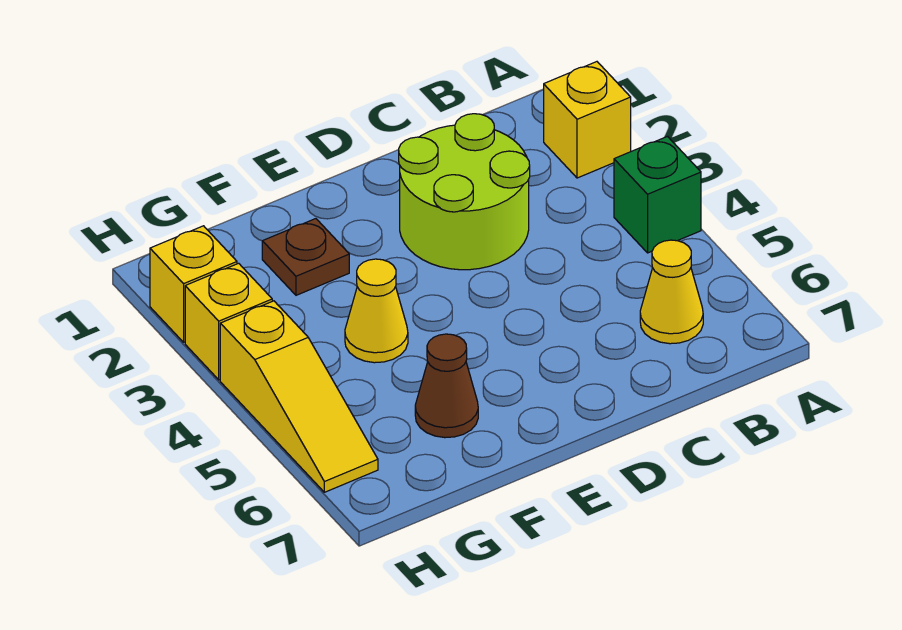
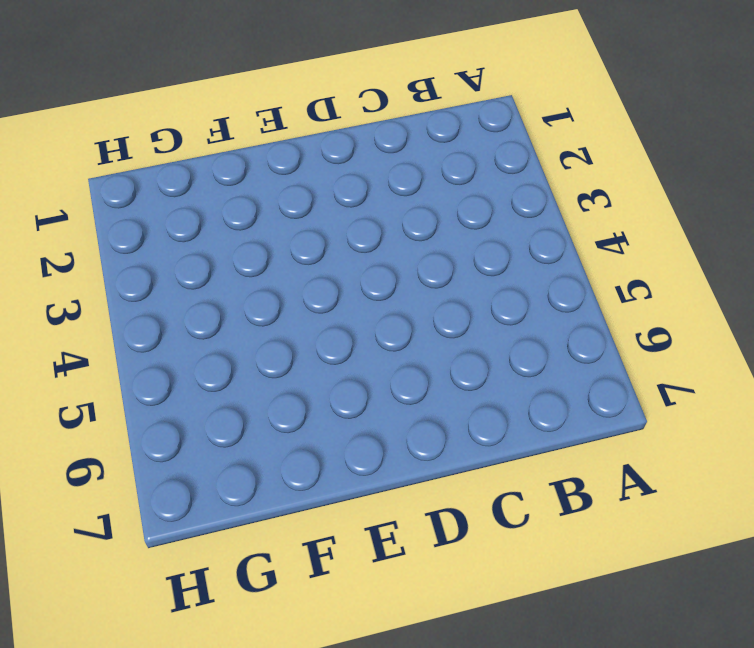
none -> yellow 1x1 brick [544,62,631,178]
none -> green 1x1 brick [614,137,701,253]

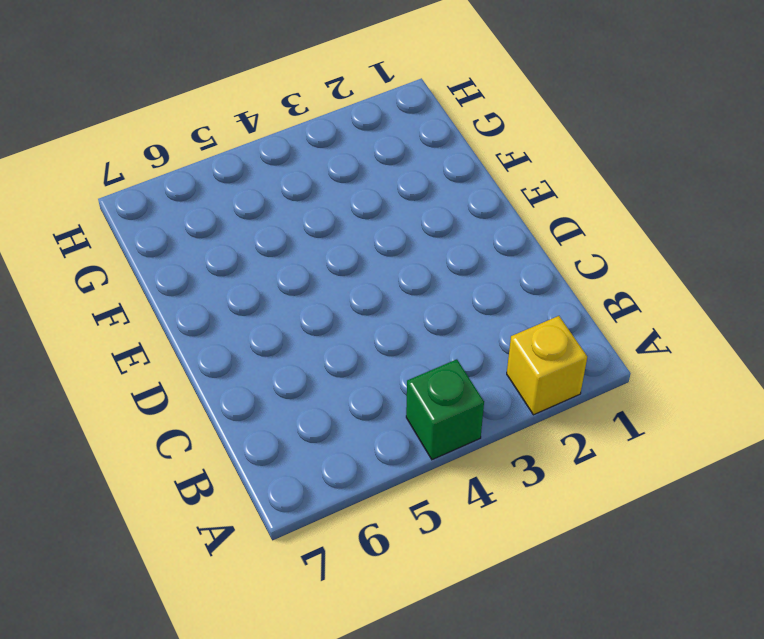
none -> yellow 1x1 cone [640,240,703,344]
none -> lime 2x2 round brick [399,114,530,270]

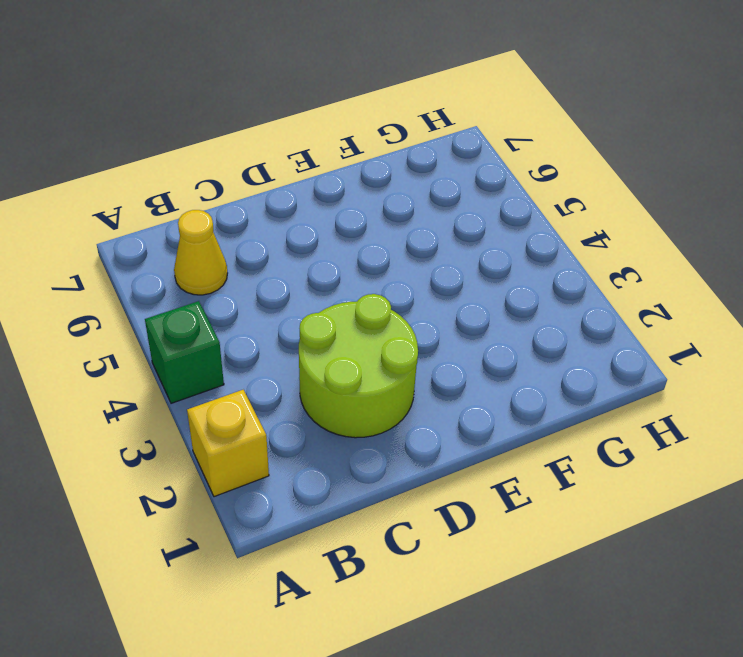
none -> brown 1x1 plate [262,219,349,295]
none -> yellow 1x1 cone [345,259,408,363]

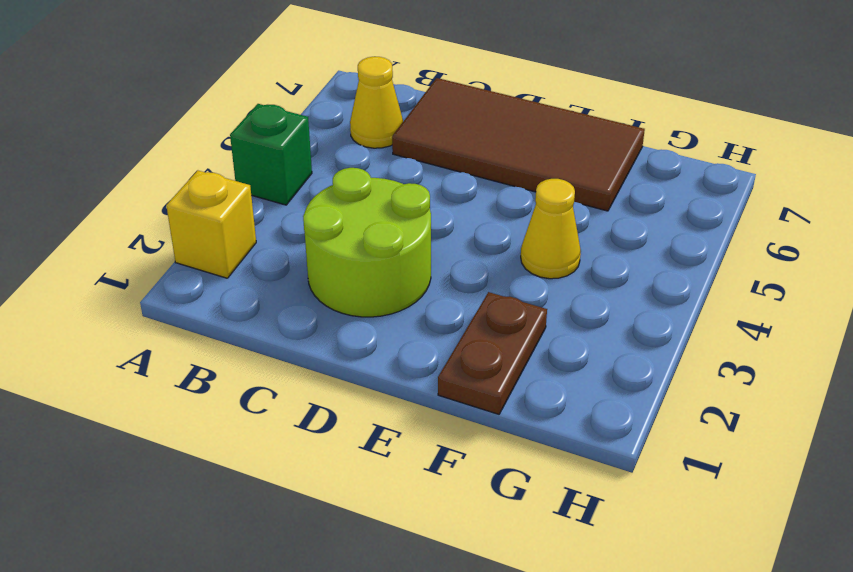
brown 2x4 tile [392,78,645,211] -> brown 1x1 cone [415,334,478,438]
brown 1x2 plate [438,292,547,414] -> brown 1x1 plate [262,219,349,295]
none -> yellow 1x1 brick [150,226,237,342]
none -> yellow 1x1 brick [185,263,272,380]

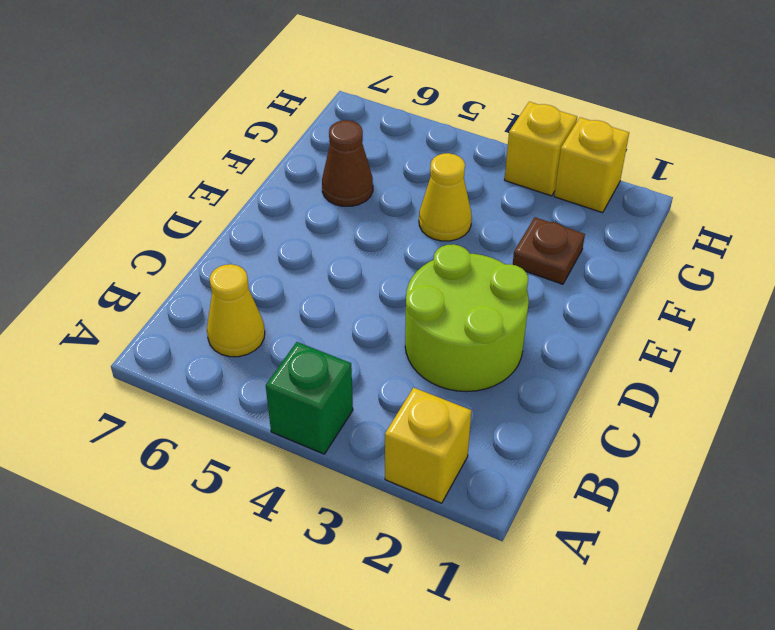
none -> yellow 1x3 slope [220,301,378,492]

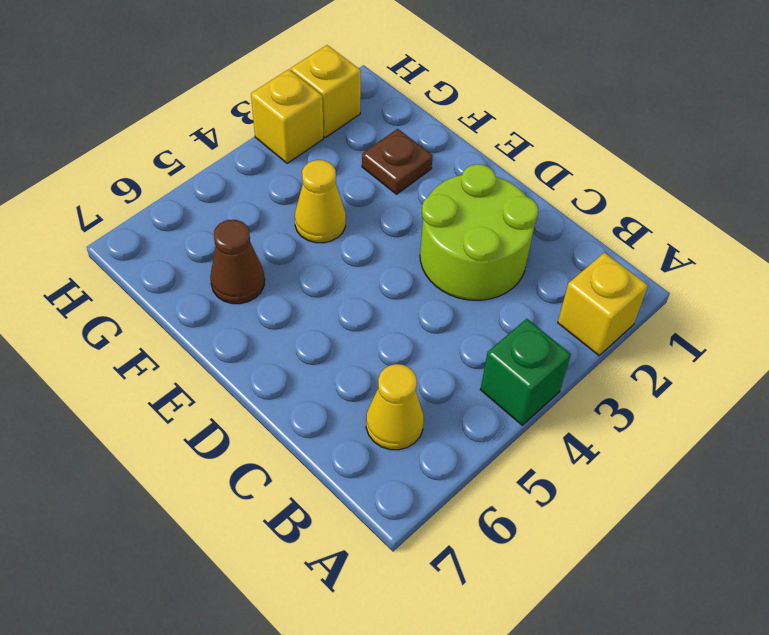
none -> yellow 1x3 slope [220,301,378,492]

